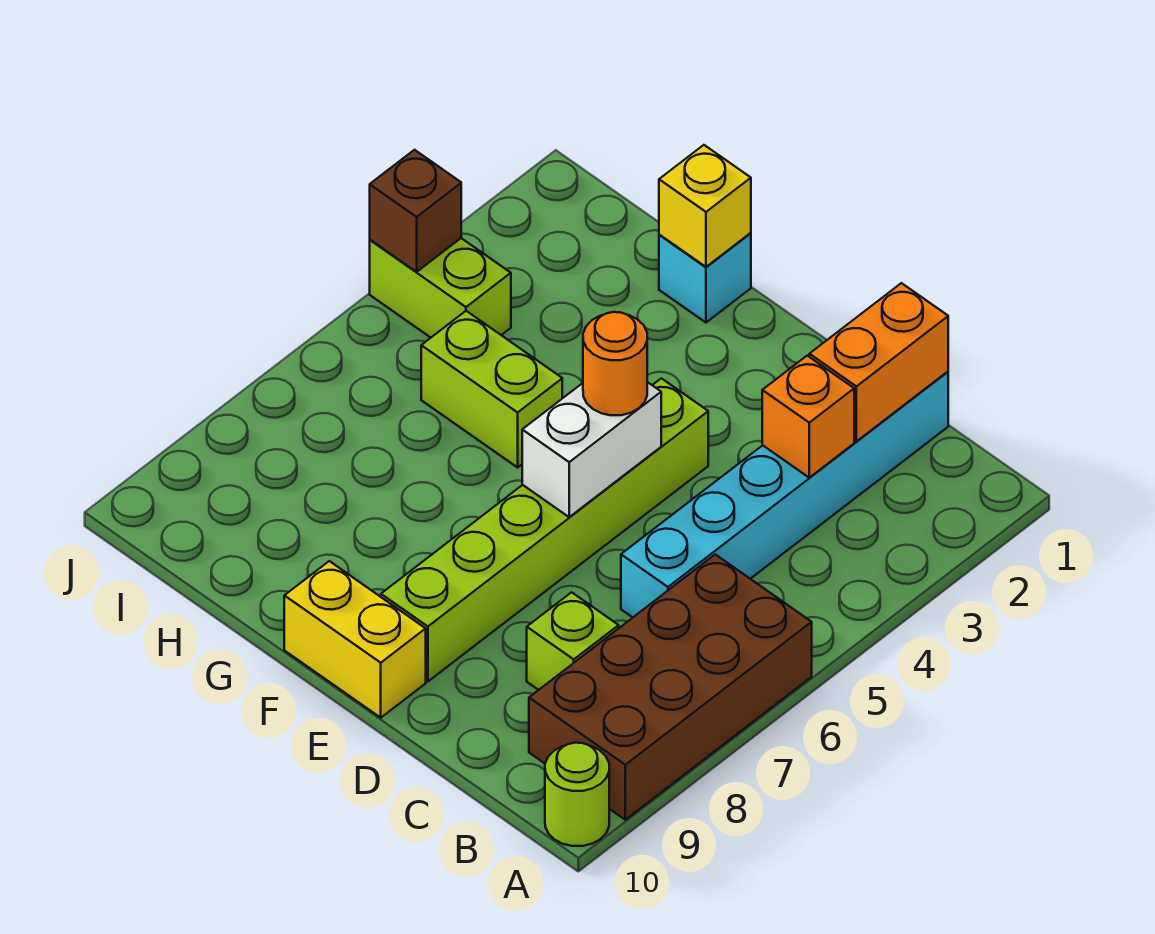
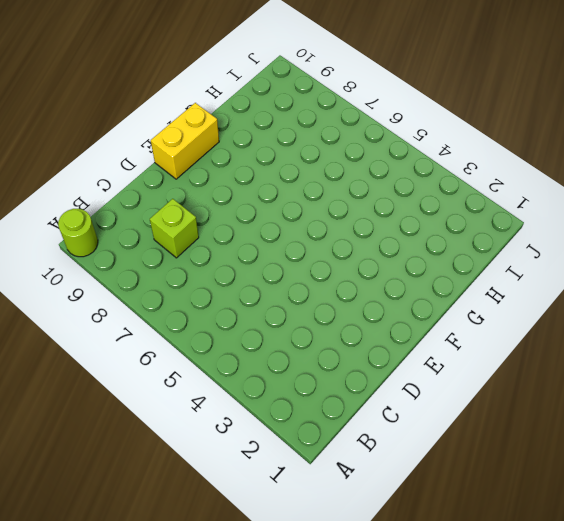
none -> brown 2x4 brick [529,554,812,820]
none -> cyan 1x6 brick [621,372,948,617]
none -> lime 1x6 brick [381,378,708,681]

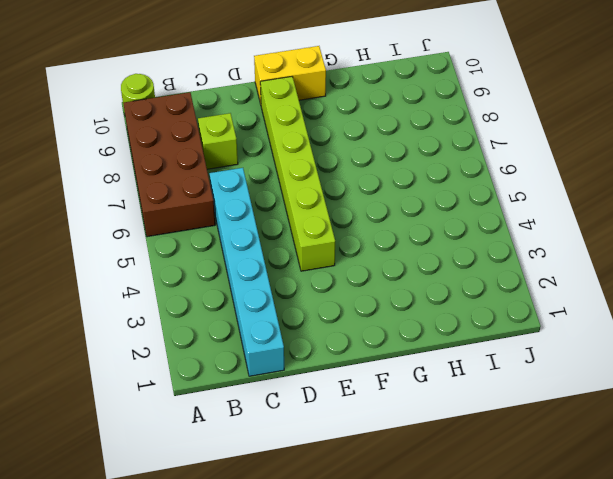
none -> cyan 1x1 brick [659,233,751,322]
none -> lime 1x2 brick [421,311,562,467]
none -> lime 1x2 brick [370,238,511,338]

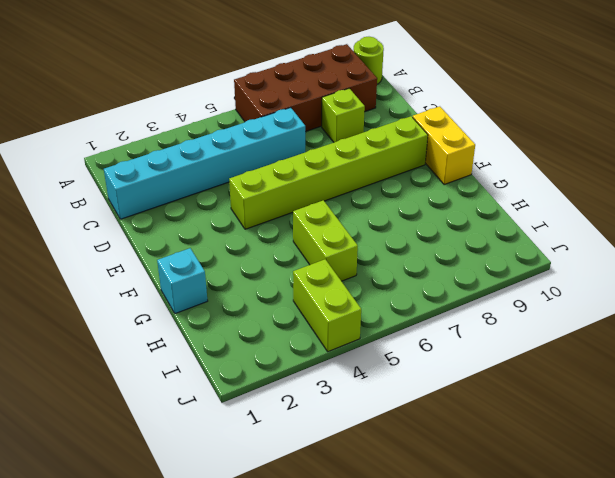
none -> orange 1x2 brick [809,283,948,441]
none -> orange 1x1 brick [762,356,854,478]
none -> white 1x2 brick [522,382,661,517]

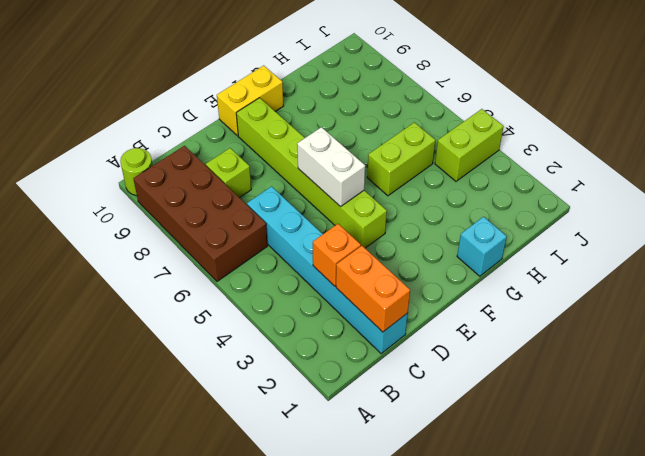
none -> yellow 1x1 brick [659,145,751,267]
none -> brown 1x1 brick [370,150,461,272]
none -> orange 1x1 round brick [583,312,647,415]

